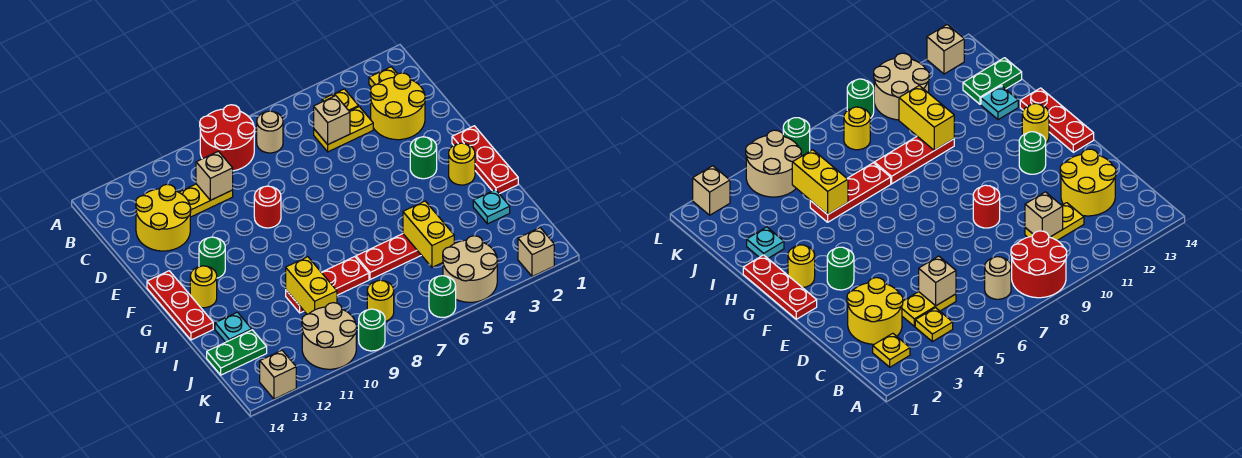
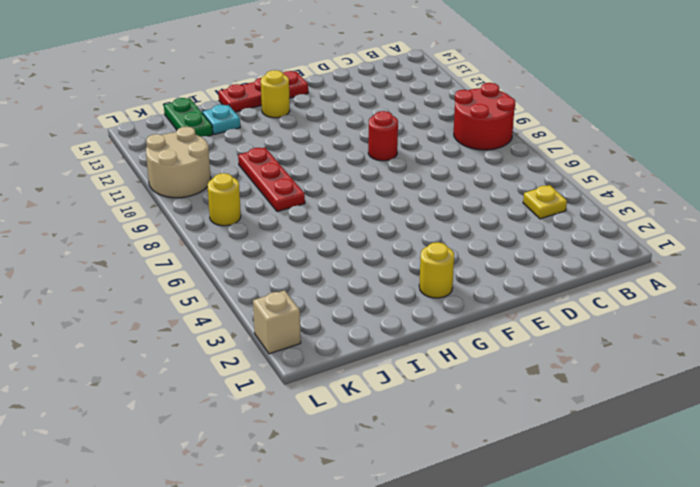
none -> yellow 1x1 plate [369,67,397,87]
none -> tan 1x1 round brick [257,111,283,153]
none -> yellow 2x2 round brick [370,73,425,140]
none -> yellow 1x2 plate [314,107,373,152]

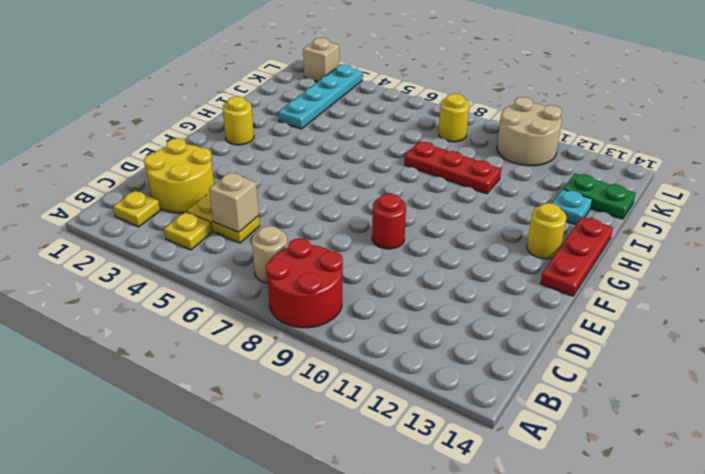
cyan 1x4 plate [278,64,362,129] -> none
none -> yellow 1x2 plate [179,184,233,217]
none -> yellow 2x2 round brick [136,184,191,251]
none -> red 1x3 plate [452,126,518,194]
none -> green 1x1 round brick [410,137,437,179]

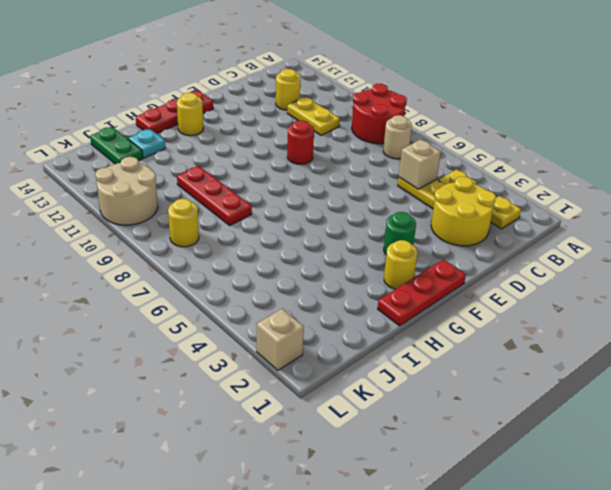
yellow 1x1 round brick [276,69,301,110] -> yellow 2x2 round brick [136,184,191,251]
none -> green 1x1 round brick [199,237,225,278]
none -> cyan 1x1 plate [473,190,510,224]
none -> red 1x3 plate [356,234,421,280]
none -> tan 2x2 round brick [443,236,498,302]

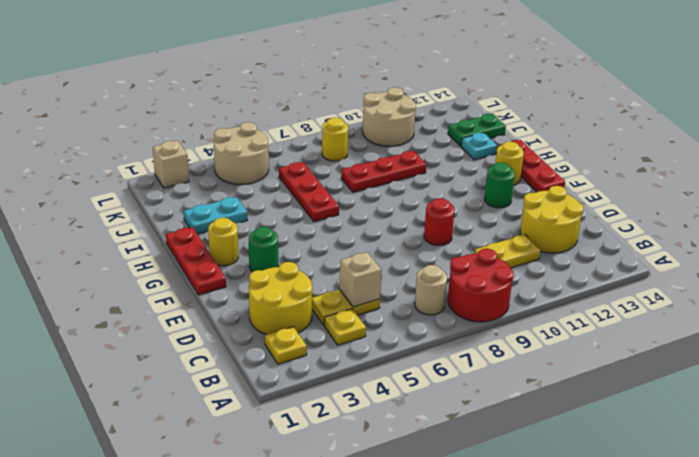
red 1x3 plate [279,162,339,222] -> red 1x3 plate turned to [356,234,421,280]
cyan 1x2 plate [184,197,247,234] -> cyan 1x1 plate [473,190,510,224]
none -> green 1x1 round brick [429,276,456,317]
none -> green 1x1 round brick [359,309,385,351]
none -> tan 1x1 brick [260,350,296,399]
none -> tan 1x1 brick [196,151,233,200]

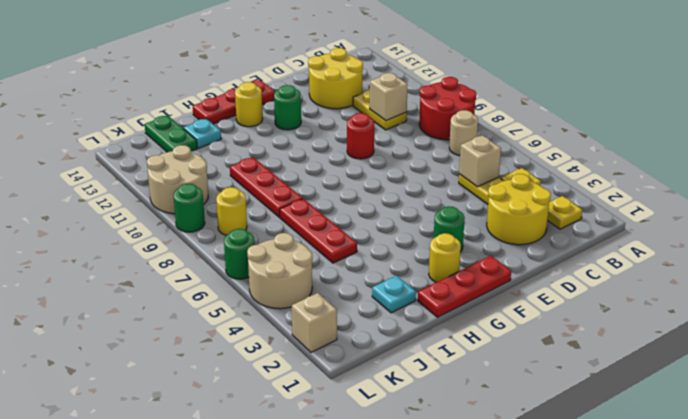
none -> tan 1x1 brick [260,350,296,399]
none -> yellow 1x2 brick [403,201,454,267]
none -> yellow 1x2 brick [286,257,337,314]

